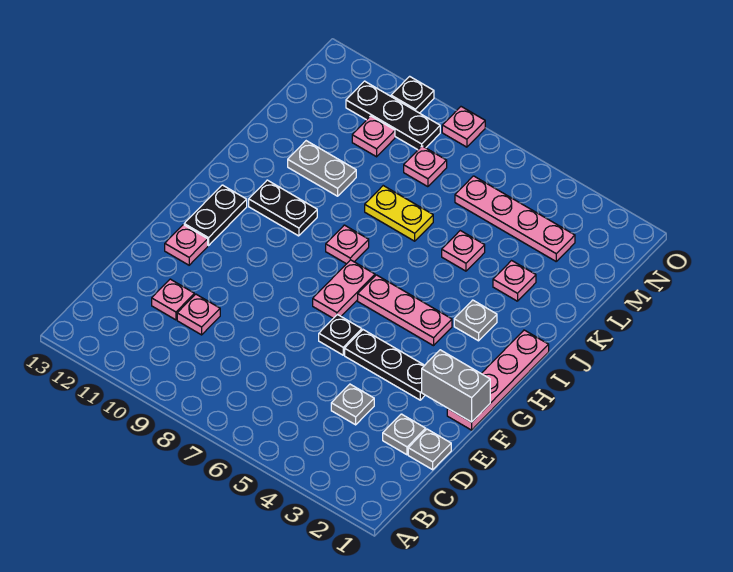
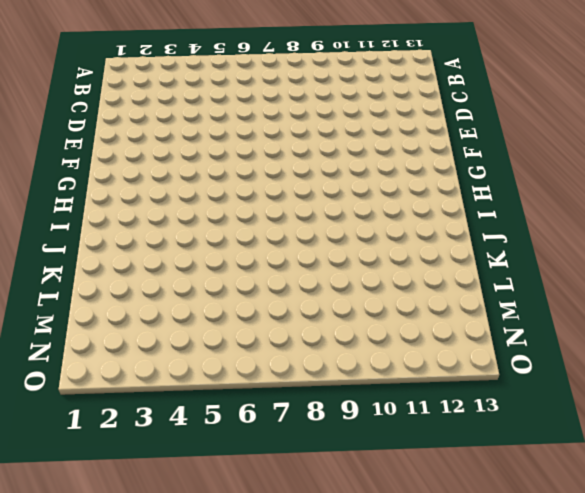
none -> grey 1x1 plate [408,429,451,470]
none -> grey 1x1 plate [383,414,426,455]
none -> grey 1x1 plate [331,384,374,425]

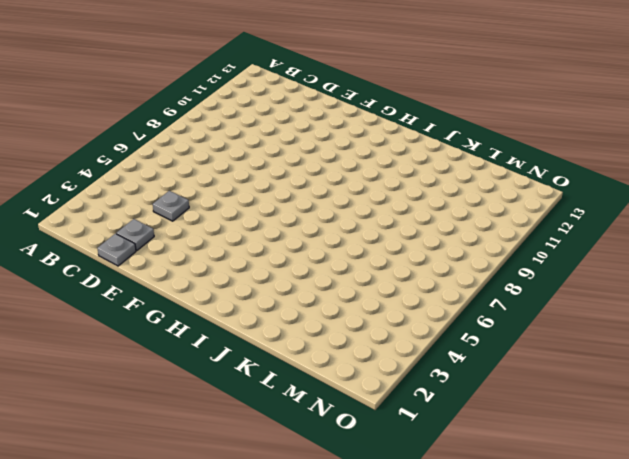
none -> pink 1x1 plate [177,294,220,335]
none -> pink 1x1 plate [152,279,194,320]
none -> pink 1x4 plate [447,330,549,430]

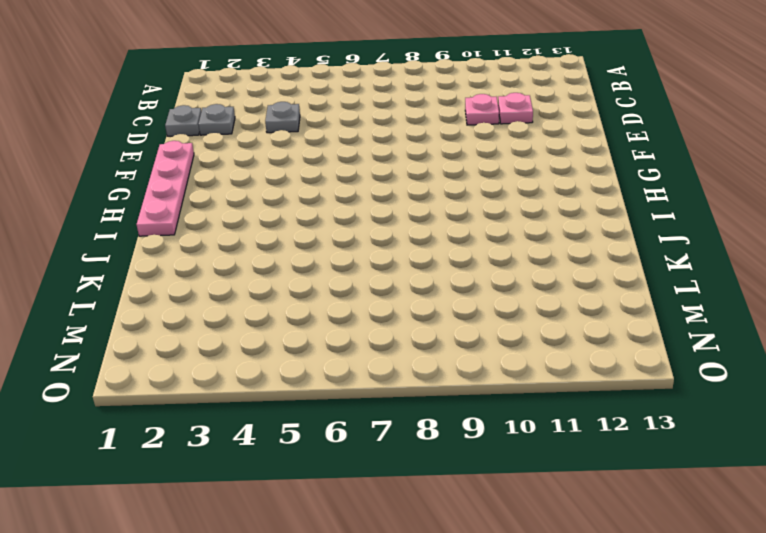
none -> black 1x3 plate [345,330,425,400]
none -> black 1x1 plate [319,315,362,355]
none -> pink 1x1 plate [165,225,208,265]

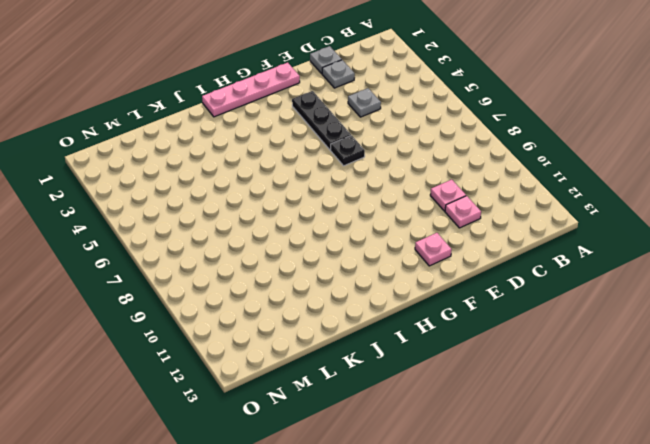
none -> pink 1x2 plate [313,260,375,318]
none -> black 1x2 plate [184,185,247,245]
none -> pink 1x3 plate [358,275,452,346]

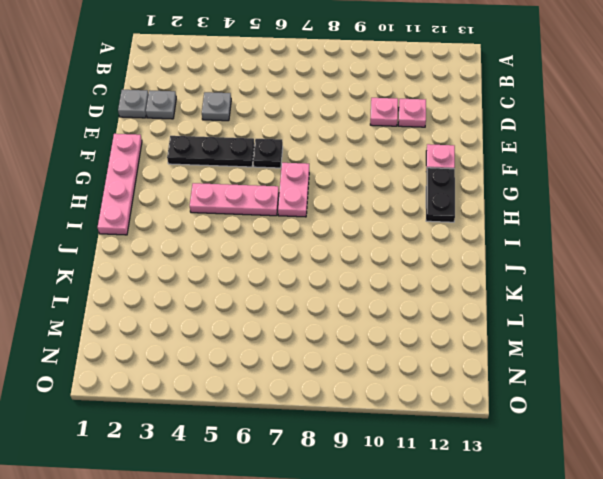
none -> grey 1x1 plate [454,300,497,341]
none -> pink 1x1 plate [326,225,369,264]
none -> black 1x2 plate [249,180,317,236]

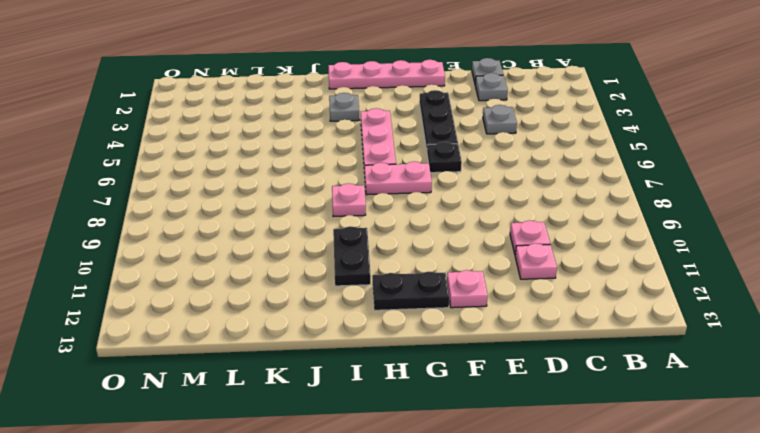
none -> pink 1x1 plate [493,261,536,301]
none -> pink 1x1 plate [442,231,485,271]
none -> yellow 1x2 plate [365,186,433,241]

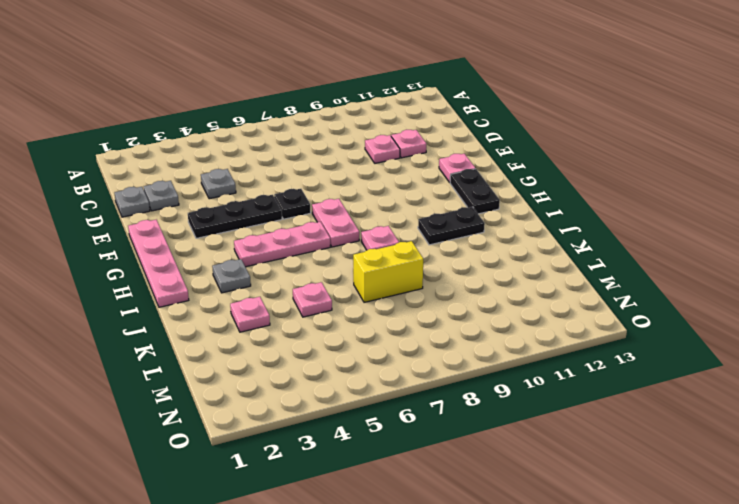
yellow 1x2 brick [353,241,423,302] -> yellow 1x2 plate [365,186,433,241]
none -> grey 1x2 plate [288,141,356,196]
none -> pink 1x4 plate [455,176,575,261]
none -> pink 1x1 plate [404,146,447,187]

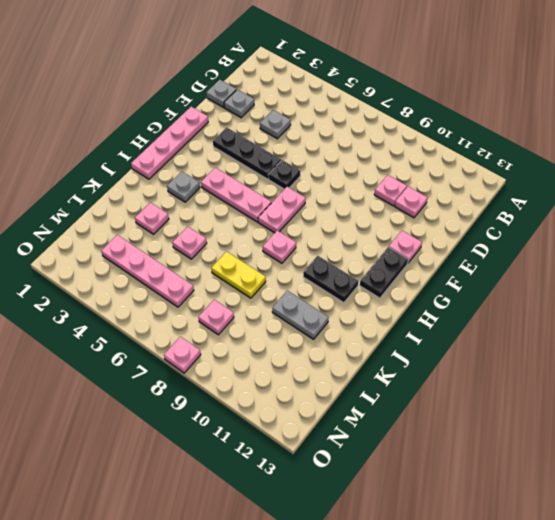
none -> pink 1x1 plate [352,116,395,157]
none -> black 1x3 plate [346,81,440,150]
none -> black 1x1 plate [391,76,434,113]

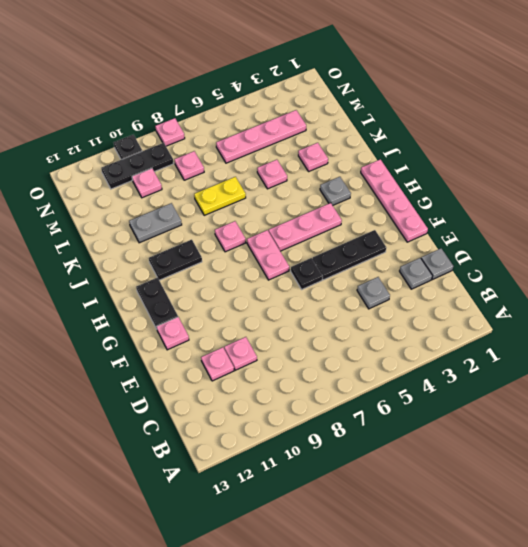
none -> grey 1x2 brick [422,350,490,422]

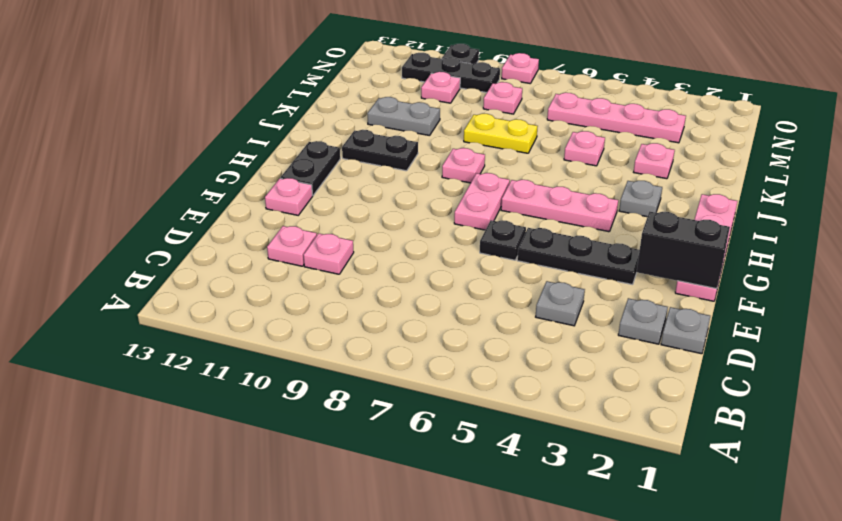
black 1x2 brick [637,212,730,289] -> grey 1x2 brick [422,350,490,422]

